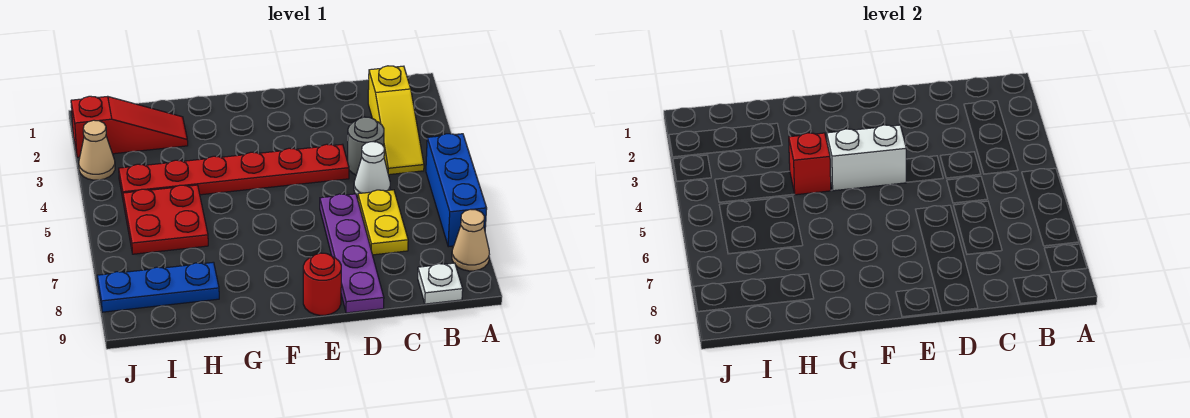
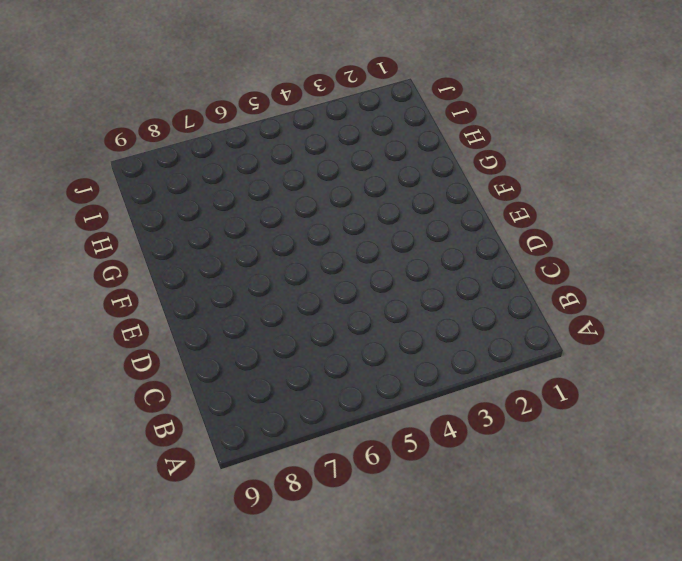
none -> blue 1x3 brick [426,134,487,247]
none -> tan 1x1 cone [452,209,489,271]
none -> yellow 1x3 slope [368,66,424,175]

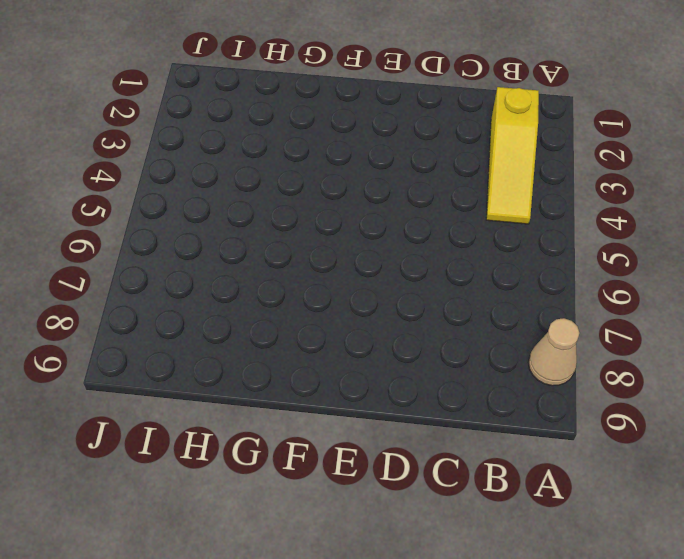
none -> blue 1x3 brick [426,134,487,247]
none -> white 1x1 plate [418,263,463,304]
none -> grey 1x1 round brick [348,117,384,175]

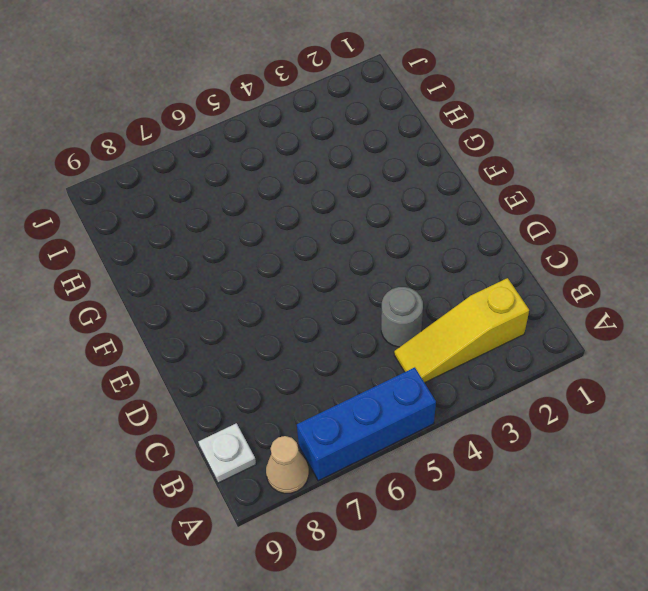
none -> white 1x1 cone [354,142,390,197]
none -> yellow 1x2 plate [358,190,408,255]
none -> red 1x6 plate [119,144,349,203]

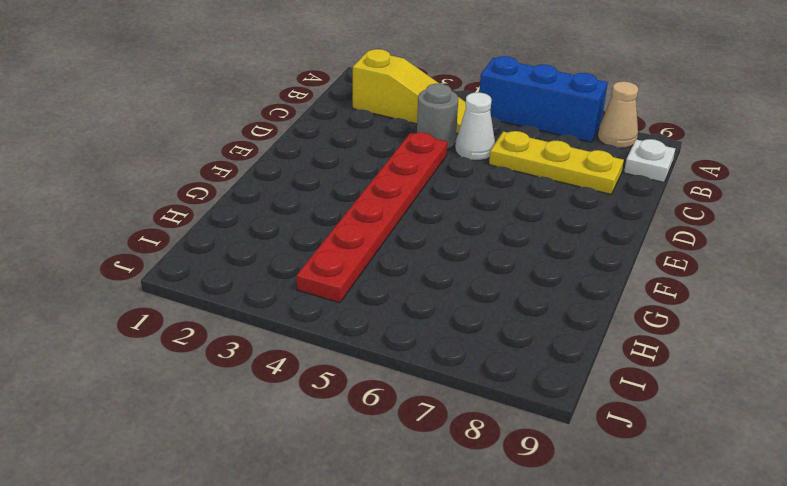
yellow 1x3 plate [489,131,624,194] -> yellow 1x2 plate [358,190,408,255]
none -> purple 1x4 plate [320,194,384,313]
none -> red 1x1 round brick [303,253,341,315]
none -> red 1x3 slope [71,96,188,157]

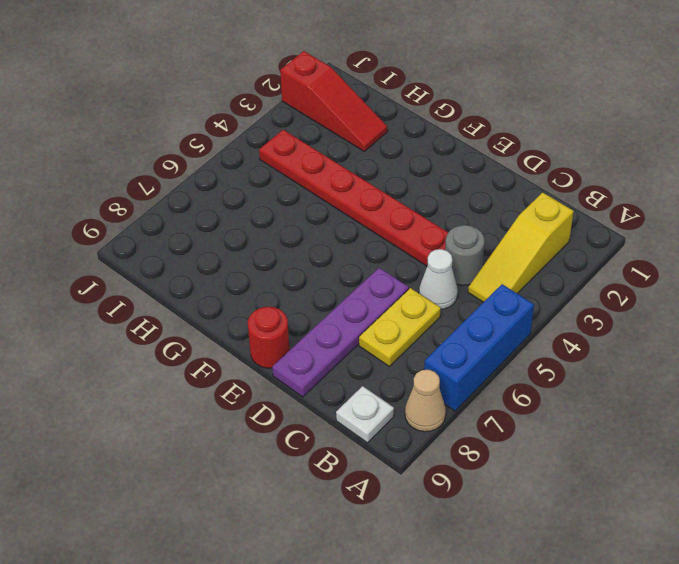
none -> red 2x2 plate [123,185,208,254]
none -> blue 1x3 plate [97,262,219,312]
none -> tan 1x1 cone [79,120,115,180]

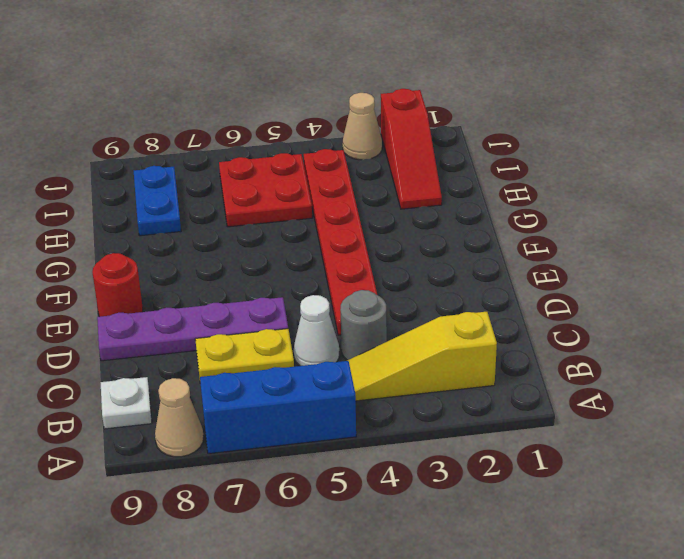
blue 1x2 plate [134,166,181,236] -> blue 1x3 plate [97,262,219,312]
none -> white 1x2 brick [827,125,906,191]
none -> red 1x1 brick [789,133,831,195]

